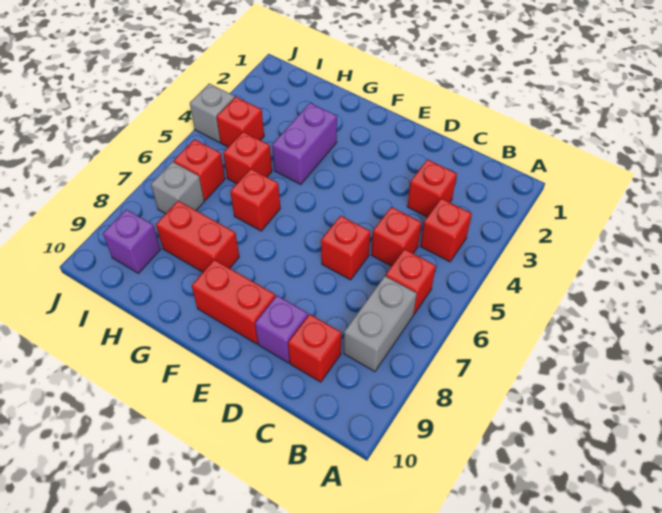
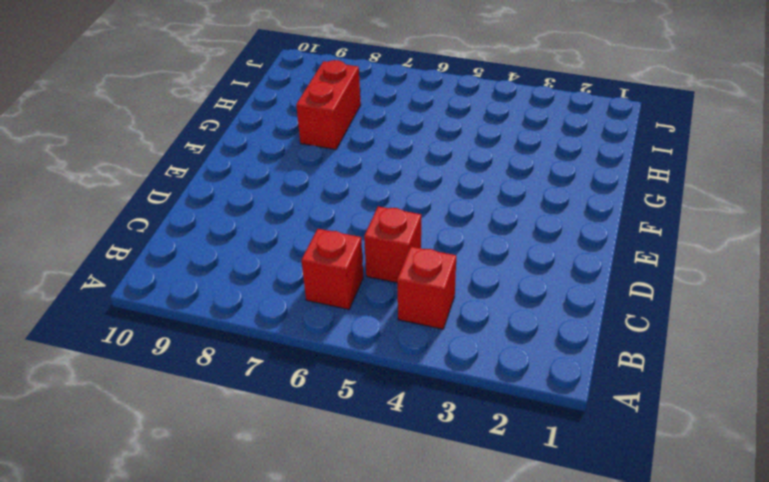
none -> grey 1x2 brick [344,276,417,372]
none -> red 1x1 brick [407,159,457,217]
none -> red 1x1 brick [288,314,341,382]

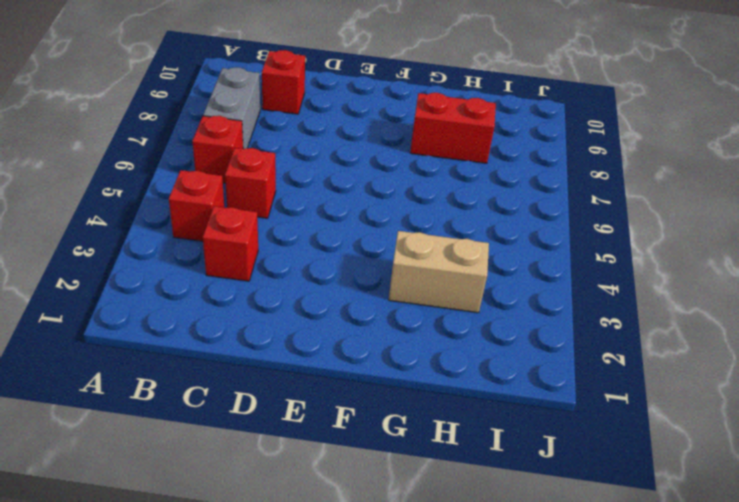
tan 1x2 brick [389,231,489,313] -> purple 1x2 brick [272,103,337,184]
none -> red 1x1 brick [321,216,370,280]
none -> purple 1x1 brick [255,296,308,363]
none -> red 1x2 brick [192,260,276,344]

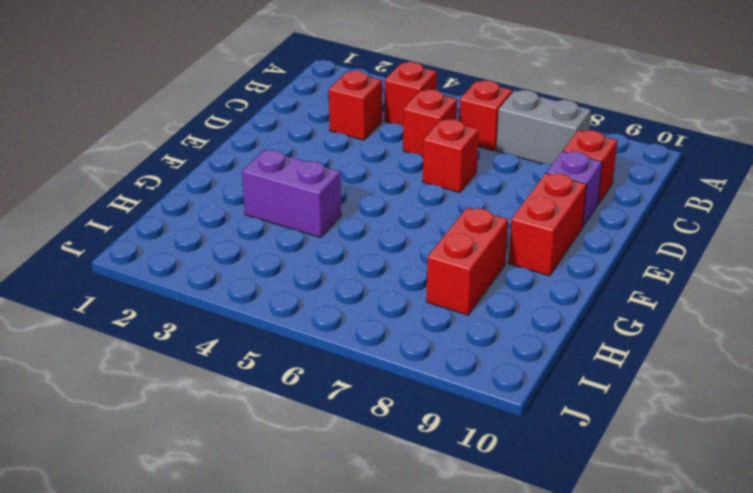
none -> red 1x1 brick [230,169,280,231]
none -> red 1x1 brick [223,132,272,184]
none -> red 1x1 brick [217,97,264,147]

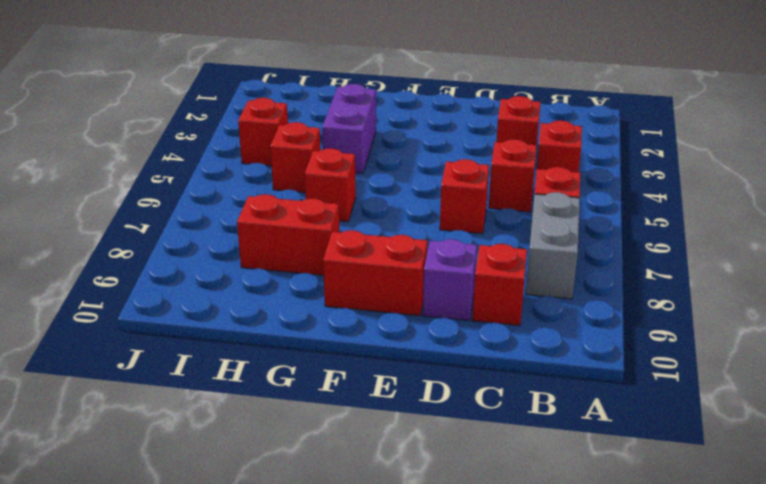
none -> red 1x1 brick [174,139,225,200]
none -> grey 1x1 brick [151,162,204,214]
none -> purple 1x1 brick [103,209,160,273]

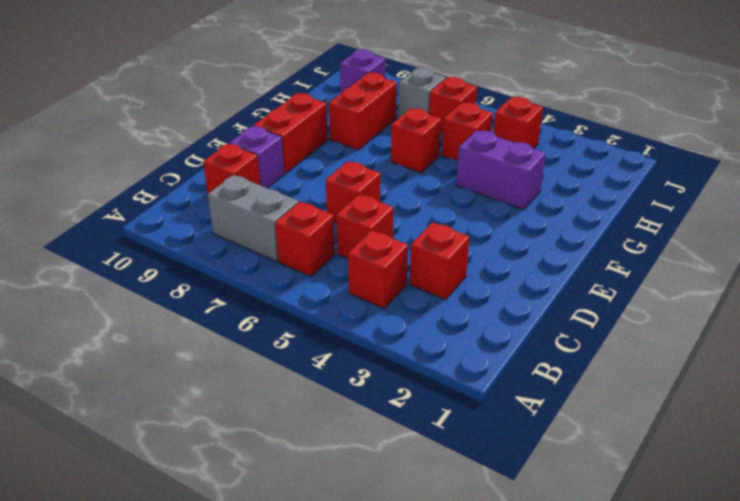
none -> grey 1x1 brick [190,84,235,142]

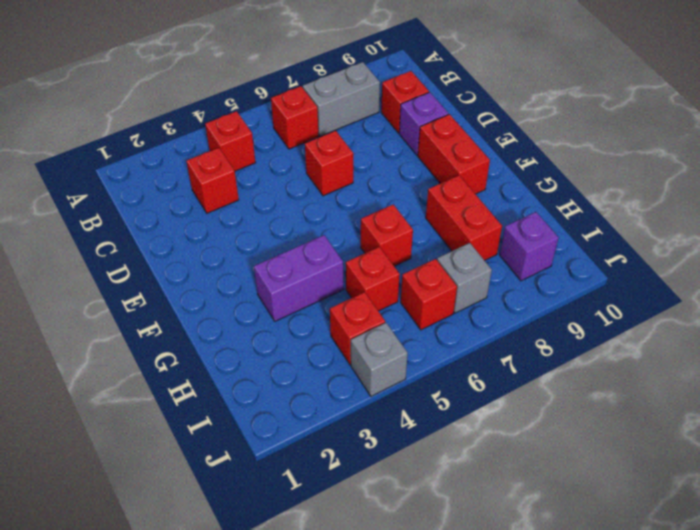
none -> red 1x1 brick [371,207,422,266]

